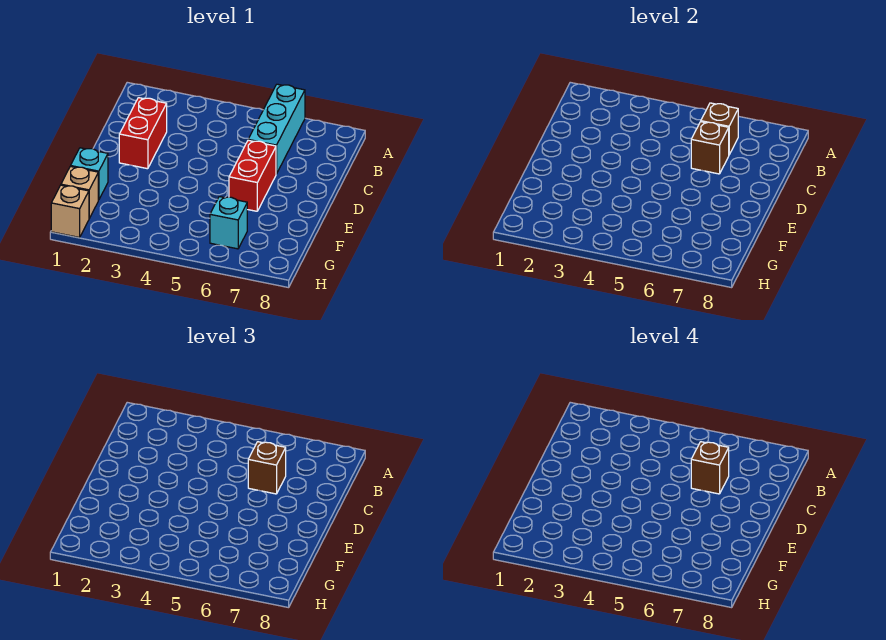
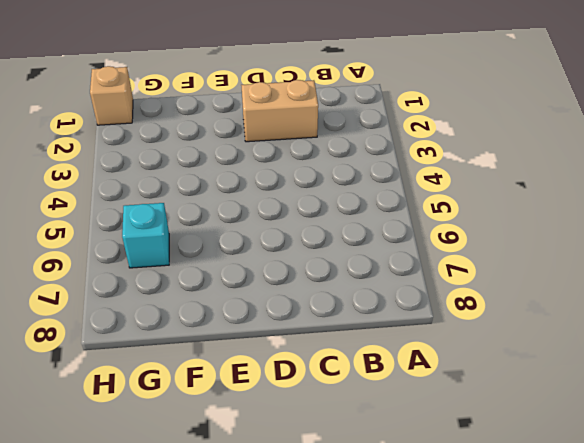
tan 1x2 brick [241,80,318,142] -> red 1x2 brick [119,98,167,169]
none -> cyan 1x3 brick [248,84,305,174]
none -> red 1x2 brick [229,140,276,211]

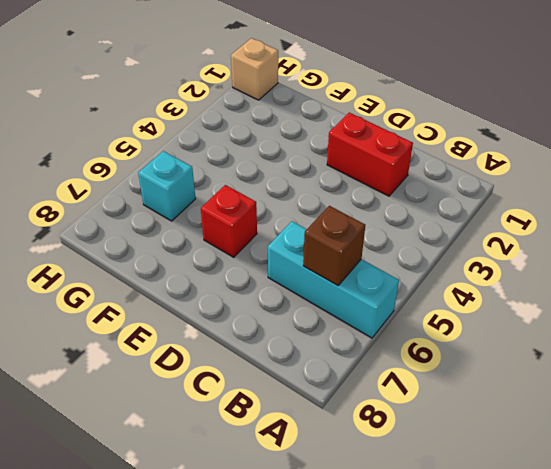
red 1x1 brick [201,185,257,257] -> red 1x2 brick [229,140,276,211]
none -> cyan 1x1 brick [71,148,108,200]
none -> tan 1x1 brick [61,166,98,218]

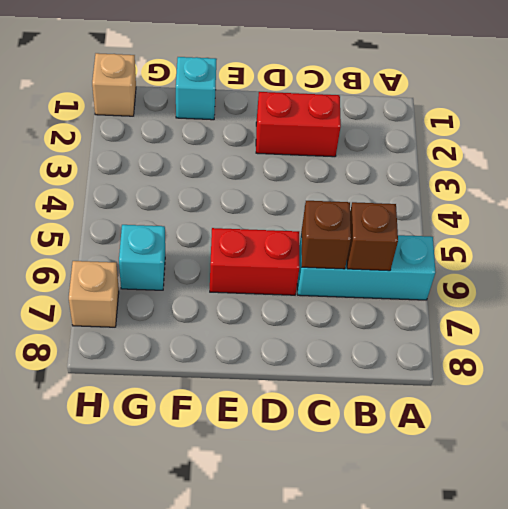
tan 1x1 brick [69,261,119,327] -> tan 1x1 brick moved to [61,166,98,218]
none -> brown 1x1 brick [248,442,286,494]
none -> brown 1x1 brick [691,442,729,494]

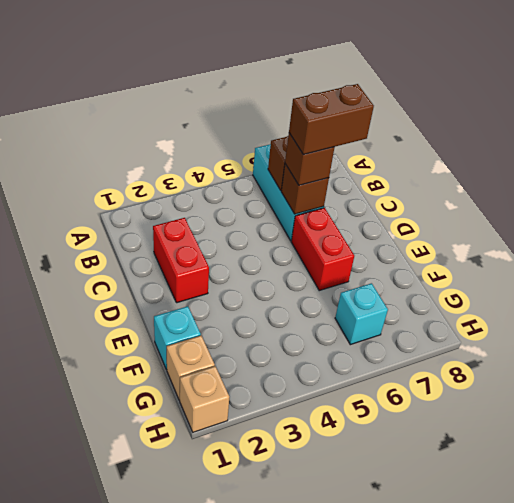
brown 1x2 brick [289,84,374,155] -> brown 1x1 brick [691,442,729,494]

